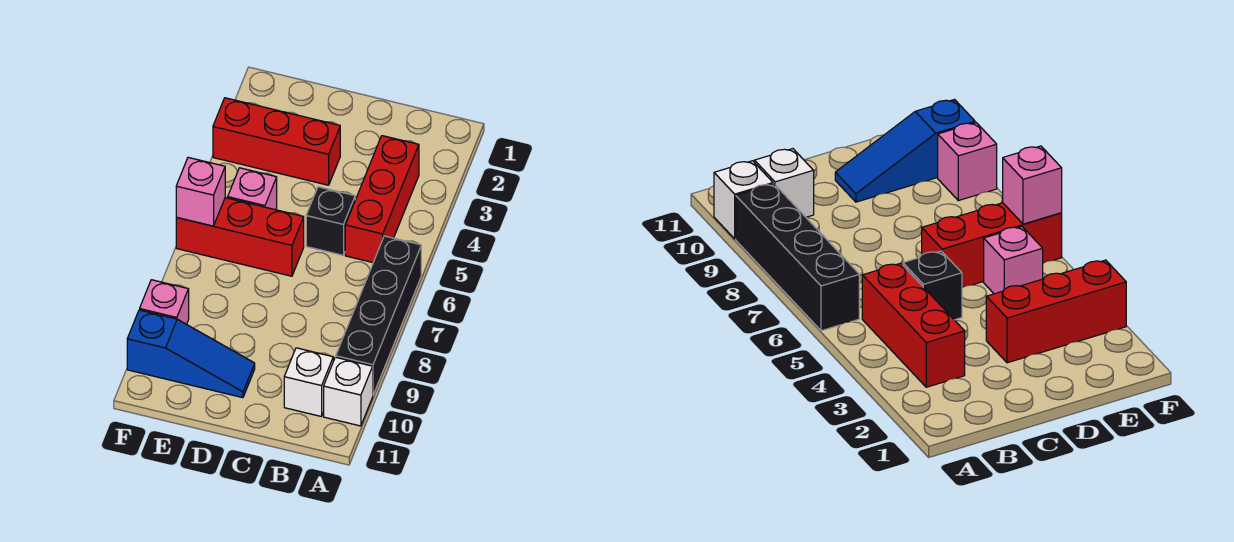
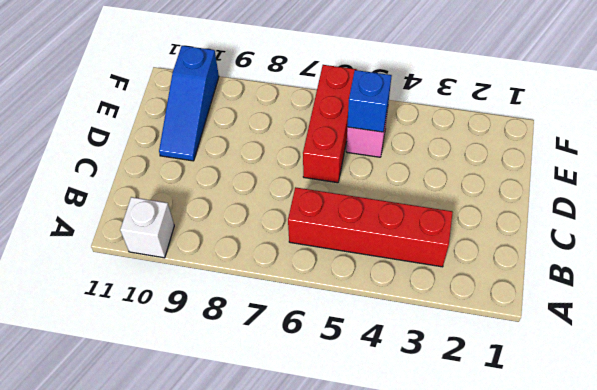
red 1x4 brick [288,187,453,267] -> red 1x3 brick [345,136,419,263]
blue 1x1 brick [347,70,392,132] -> none
none -> black 1x4 brick [336,236,421,395]
none -> white 1x1 brick [284,348,333,417]

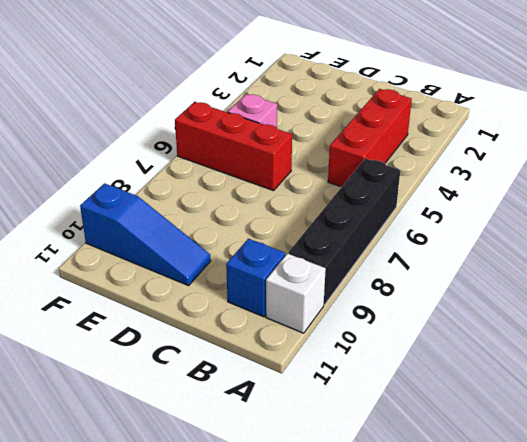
blue 1x1 brick [226,239,285,317] -> white 1x1 brick [284,348,333,417]
none -> black 1x1 brick [306,187,355,255]
none -> red 1x3 brick [213,98,340,185]

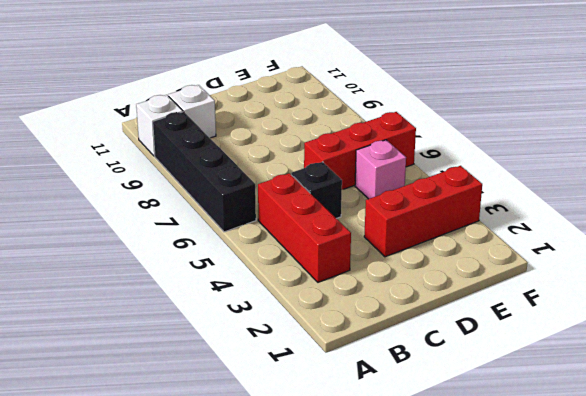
none -> blue 1x3 slope [127,310,255,398]
none -> pink 1x1 brick [140,280,189,324]

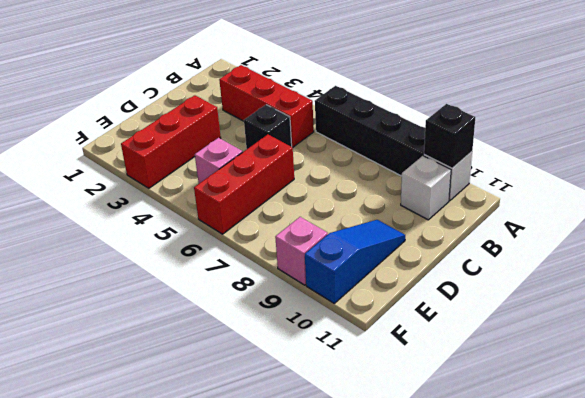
black 1x1 brick [424,104,475,168] -> none
none -> pink 1x1 brick [176,157,225,226]

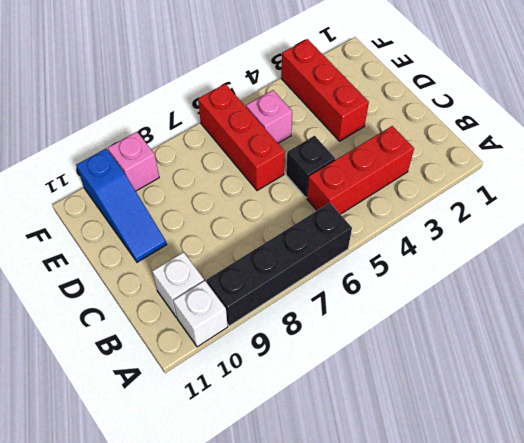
none -> pink 1x1 brick [176,157,225,226]

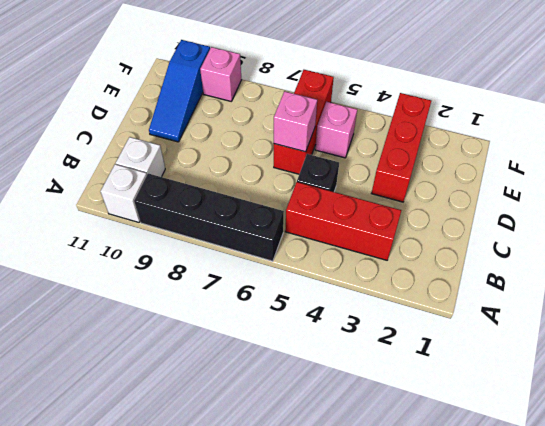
pink 1x1 brick [274,91,317,152] -> pink 1x1 brick moved to [176,157,225,226]

